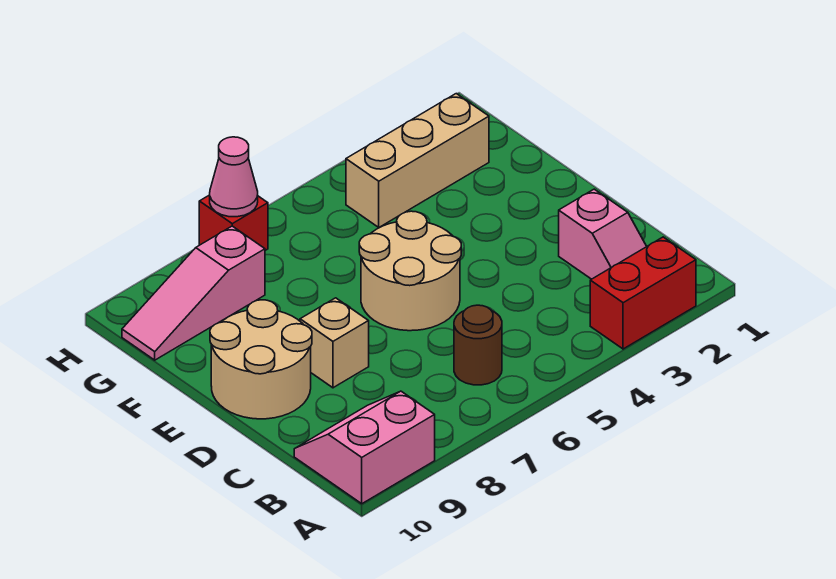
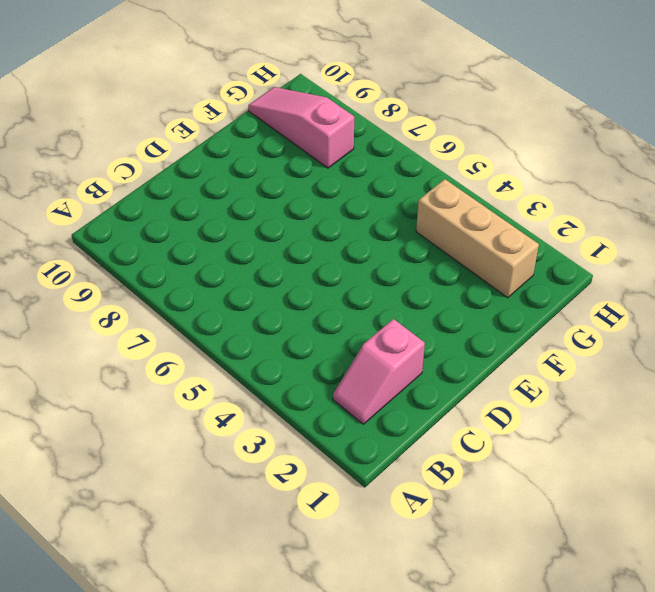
none -> red 1x2 brick [590,237,696,349]
none -> pink 2x2 slope [294,391,435,504]

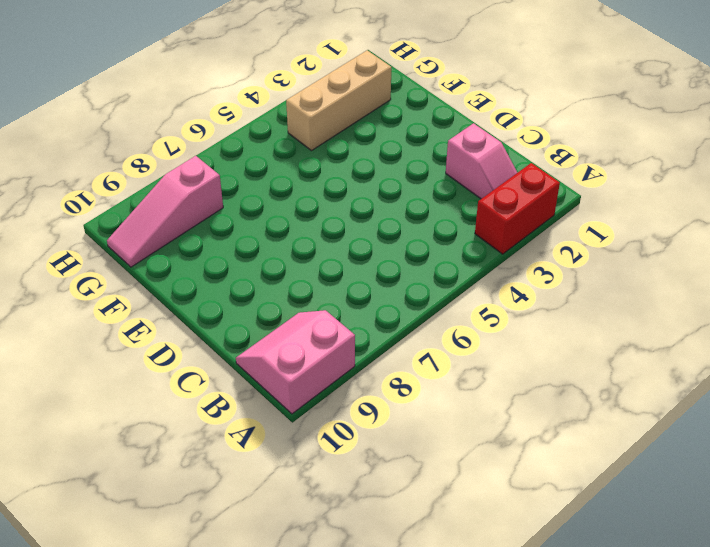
none -> brown 1x1 round brick [454,305,502,385]
none -> tan 2x2 round brick [359,211,461,331]

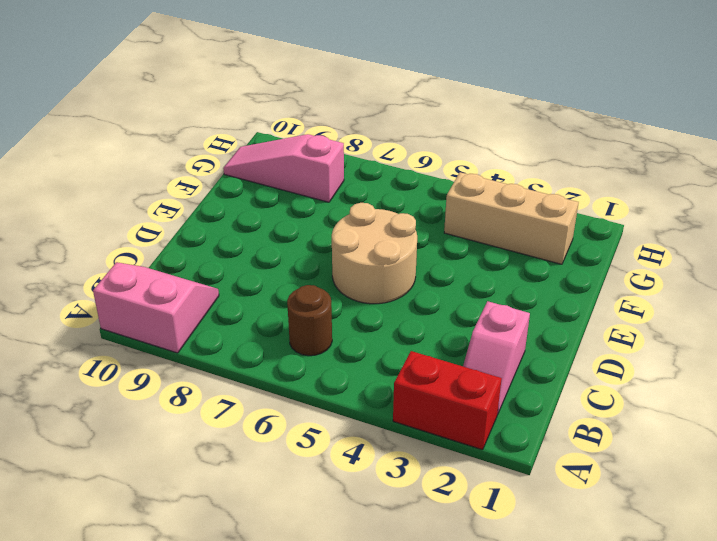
none -> tan 1x1 brick [300,298,369,388]
none -> tan 2x2 round brick [210,300,312,419]

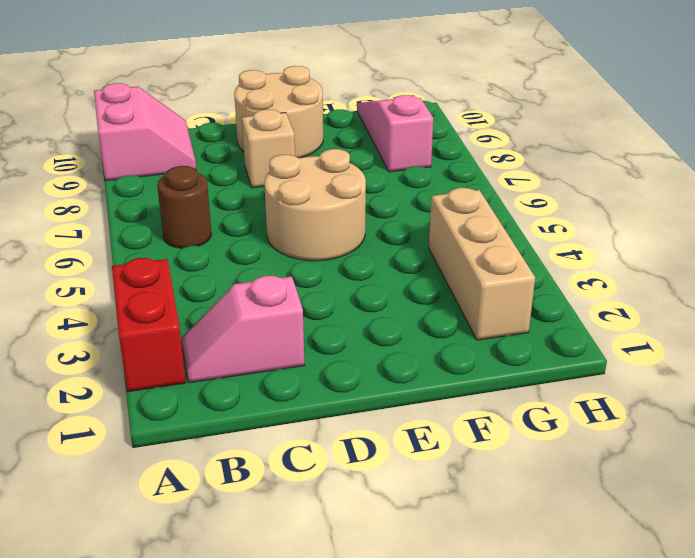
none -> red 1x1 brick [199,195,268,250]
none -> pink 1x1 cone [210,137,258,217]

